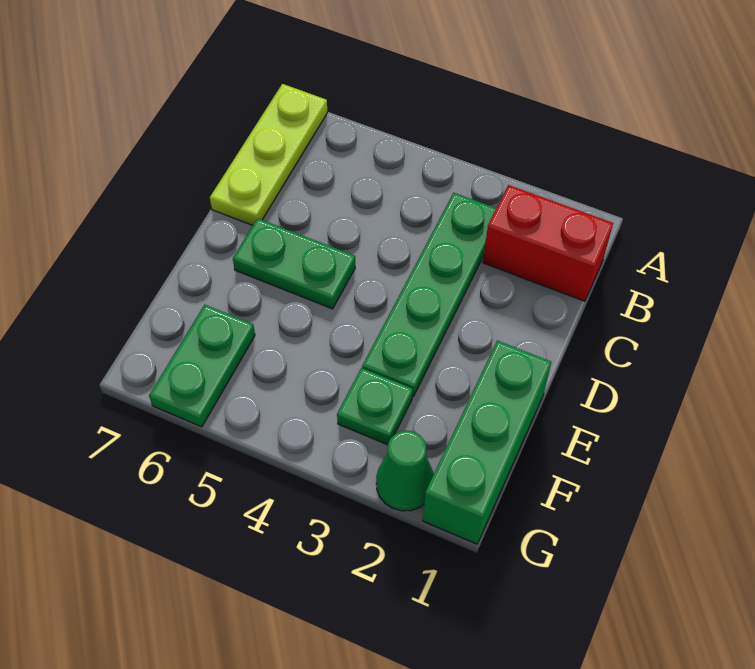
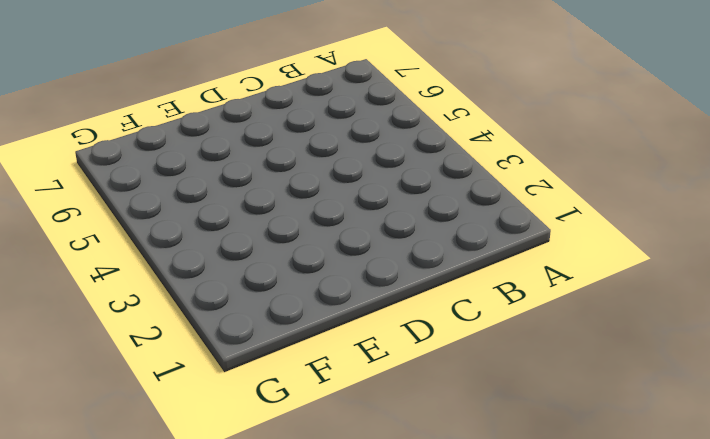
none -> lime 1x3 plate [210,84,327,225]
none -> red 1x2 brick [483,185,613,301]

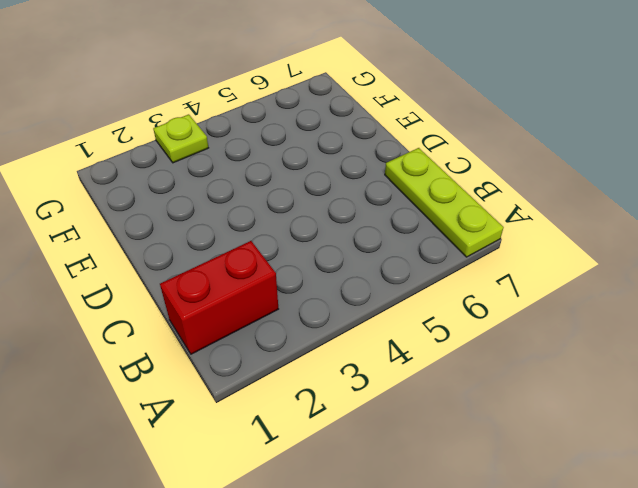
lime 1x1 plate [153,114,208,163] -> none
none -> green 1x4 plate [362,193,496,396]
none -> green 1x2 plate [233,218,355,309]

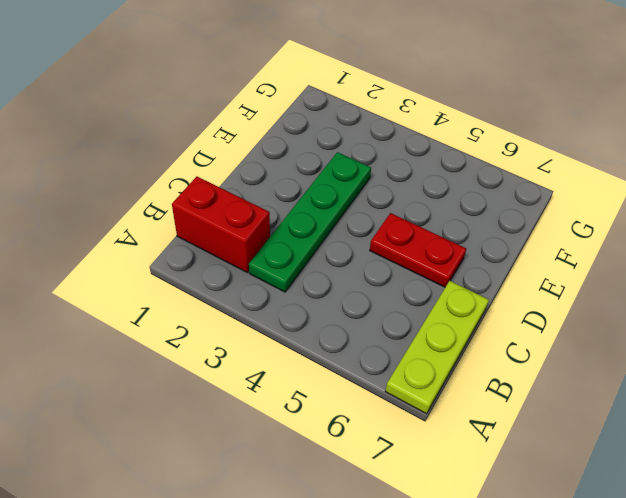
red 1x2 plate [370,213,466,287] -> green 1x2 plate [233,218,355,309]
none -> green 1x3 brick [423,341,551,544]
none -> green 1x1 plate [337,368,413,445]

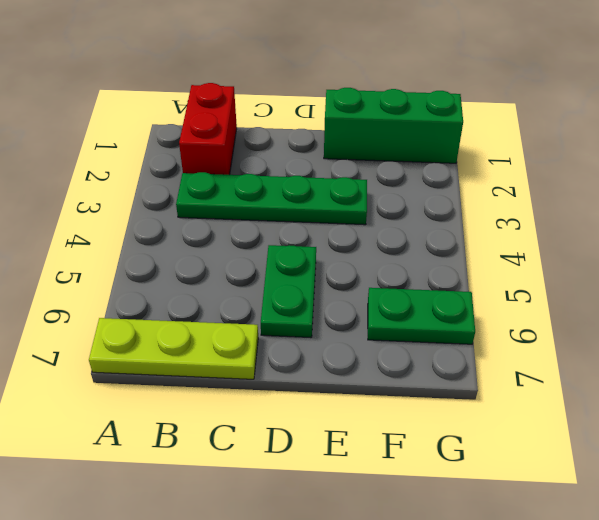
none -> green 1x1 plate [337,368,413,445]
none -> green 1x1 cone [376,431,434,511]

